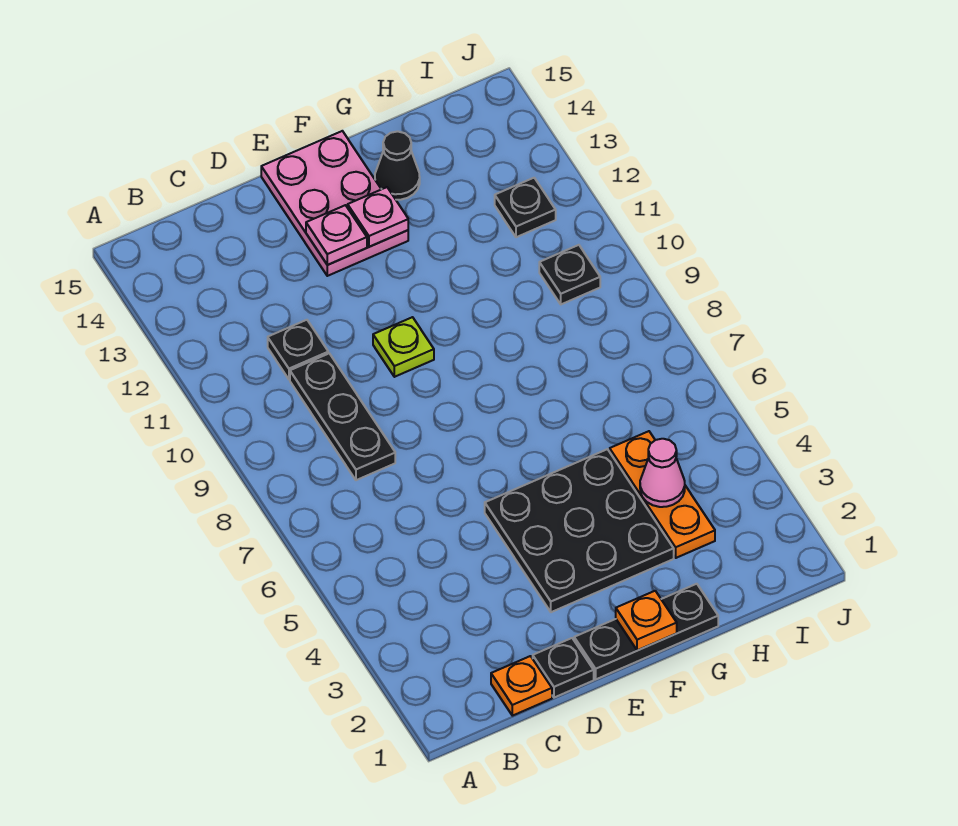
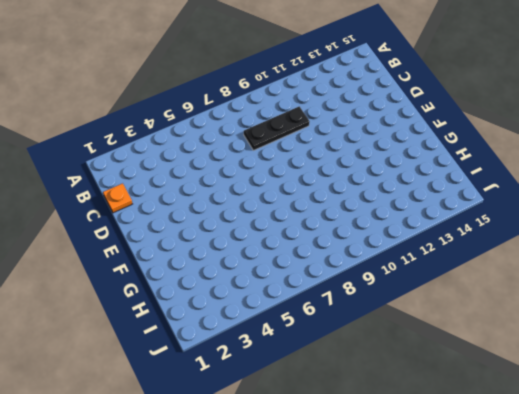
none -> black 1x1 plate [268,320,328,379]
none -> black 1x1 plate [533,638,594,698]
none -> black 1x3 plate [574,584,718,679]

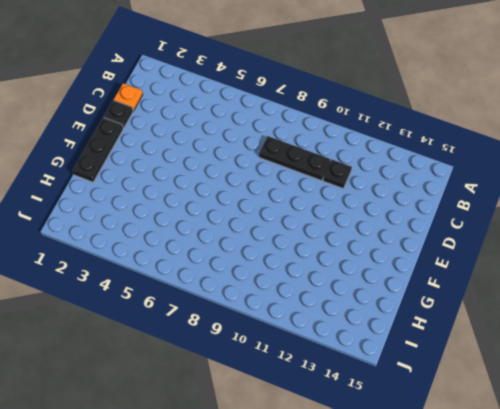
none -> black 3x3 plate [485,449,674,612]
none -> lime 1x1 plate [373,317,434,377]
none -> pink 2x3 plate [261,131,408,276]

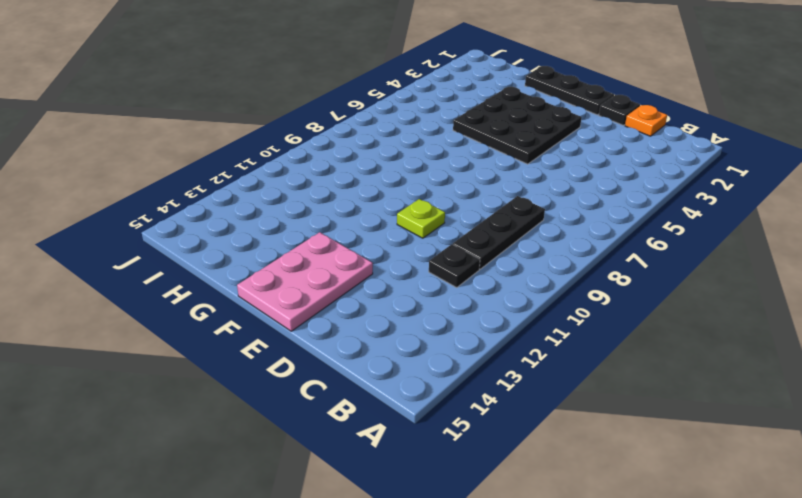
none -> black 1x1 cone [375,131,420,200]
none -> orange 1x3 plate [610,431,715,558]
none -> black 1x1 plate [539,245,600,304]

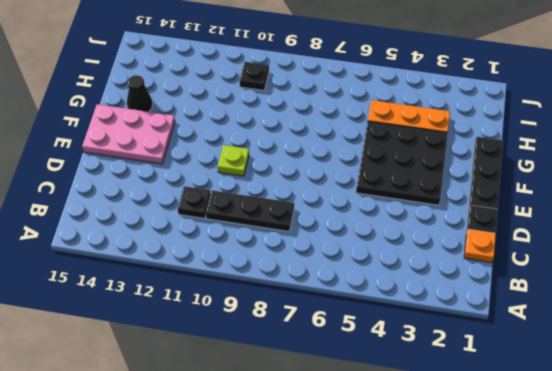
none -> black 1x1 plate [495,178,556,237]
none -> pink 1x1 plate [306,205,367,265]
none -> orange 1x1 plate [616,591,677,651]

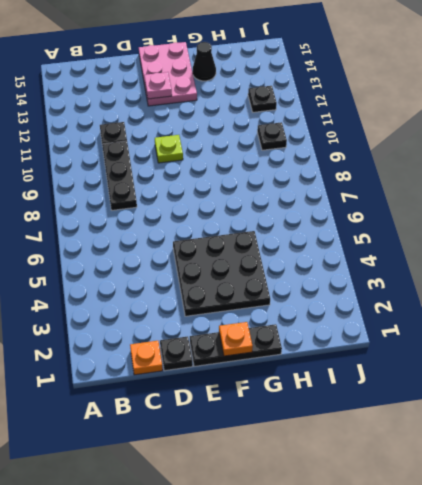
none -> orange 1x3 plate [610,431,715,558]
none -> pink 1x1 plate [348,187,408,247]
none -> pink 1x1 cone [640,439,685,507]

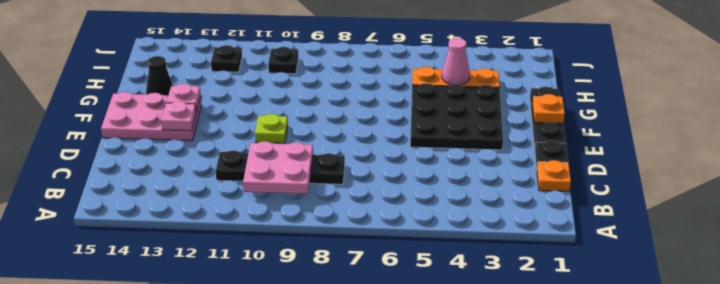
pink 2x2 plate [243,141,313,194] -> none

